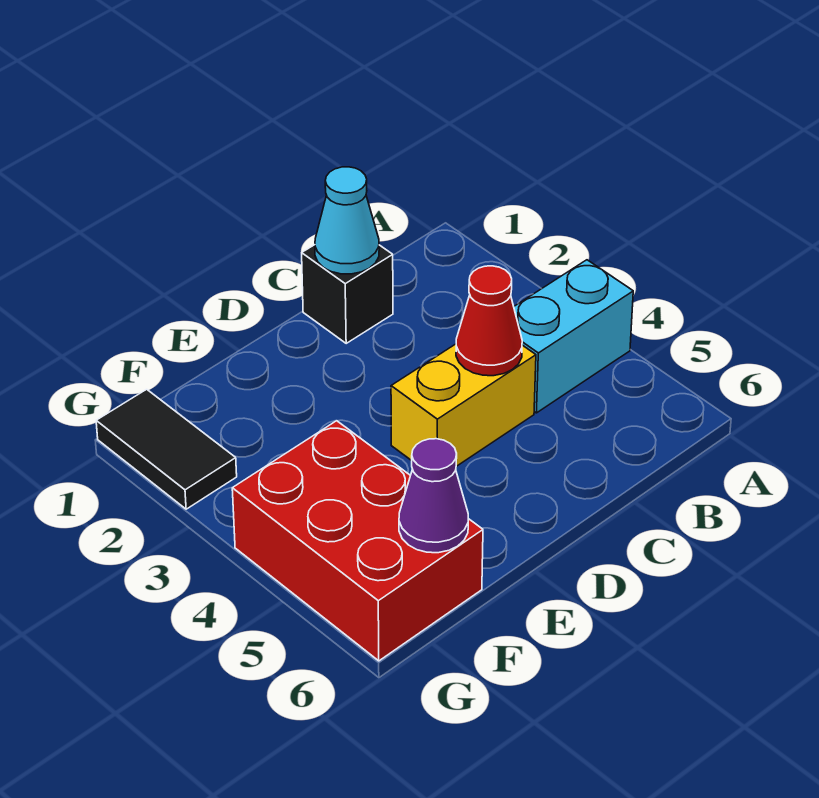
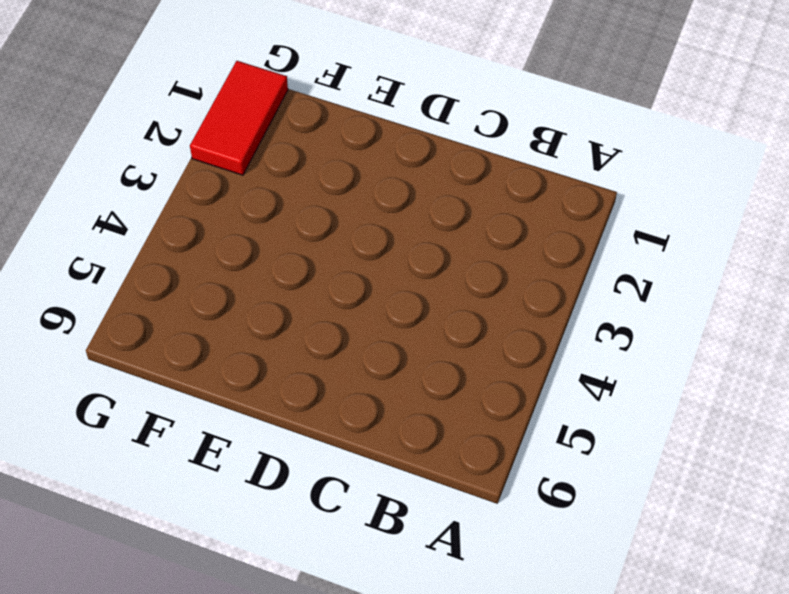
red 1x2 tile [190,61,288,175] -> black 1x2 tile [96,389,237,509]
none -> cyan 1x2 brick [514,260,633,413]
none -> black 1x1 brick [302,245,393,343]

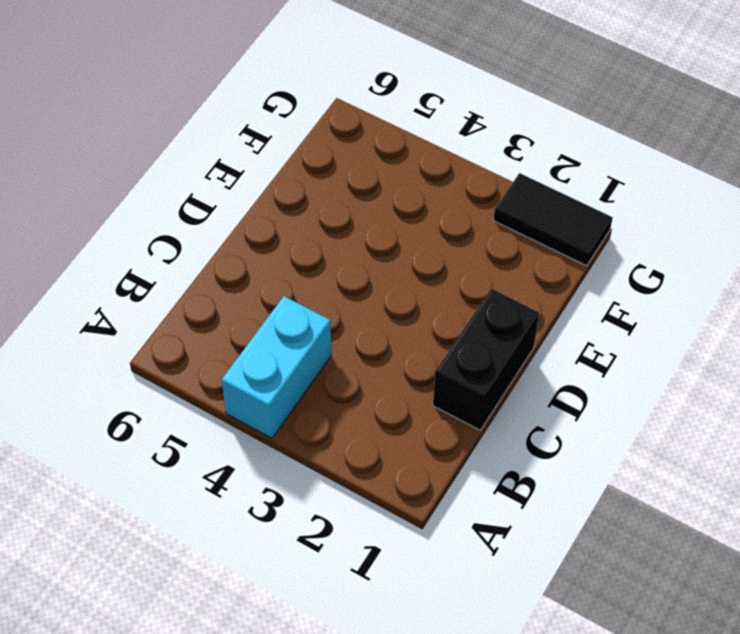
black 1x2 brick [433,289,539,430] -> black 1x1 brick [302,245,393,343]
none -> yellow 1x2 brick [391,344,536,466]
none -> red 2x3 brick [232,421,483,661]

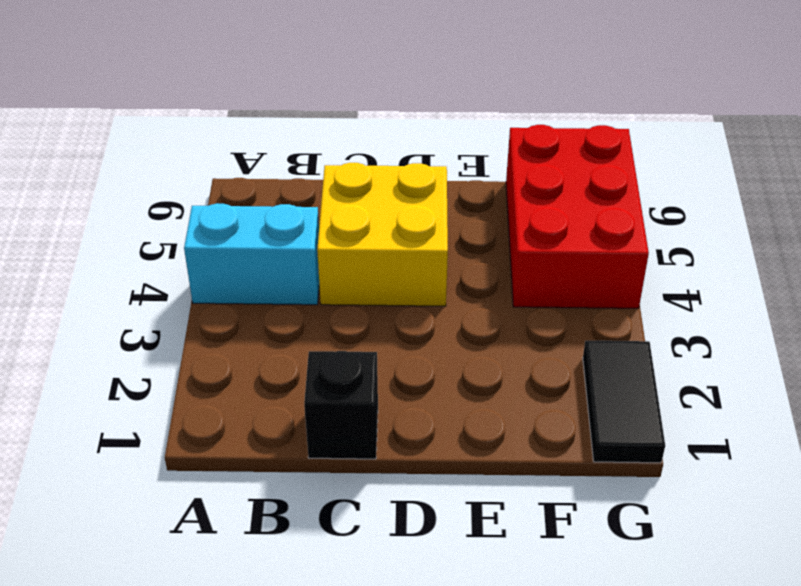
yellow 2x2 brick [317,163,448,306] -> yellow 1x2 brick [391,344,536,466]
none -> cyan 1x1 cone [315,167,379,274]
none -> red 1x1 cone [456,266,522,376]

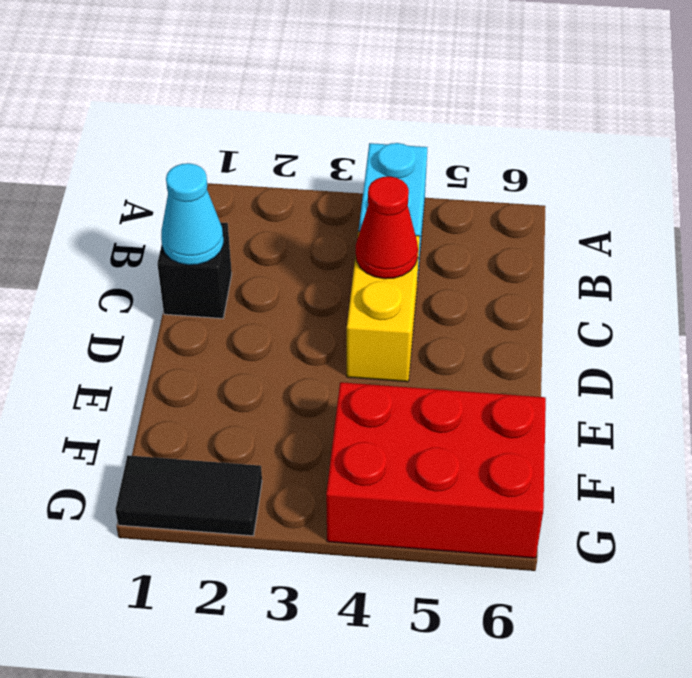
none -> purple 1x1 cone [399,439,468,553]

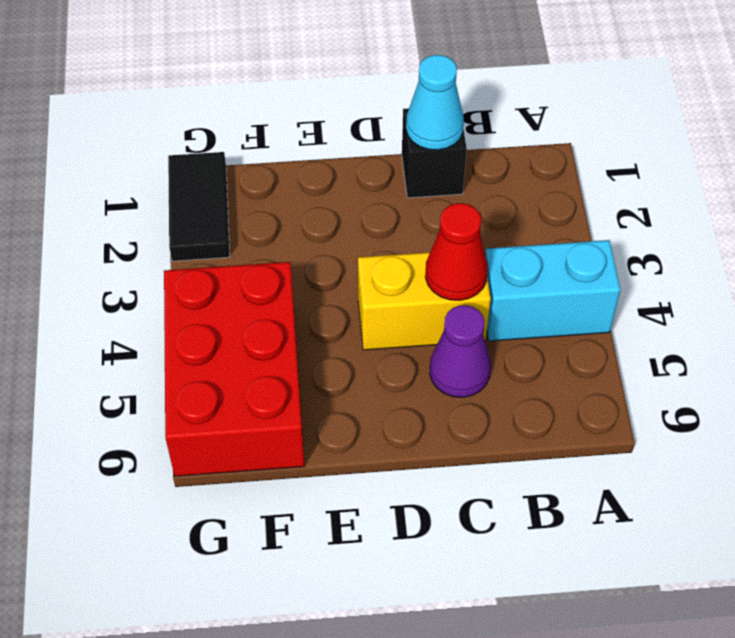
purple 1x1 cone [430,305,491,397] -> purple 1x1 cone moved to [399,439,468,553]

